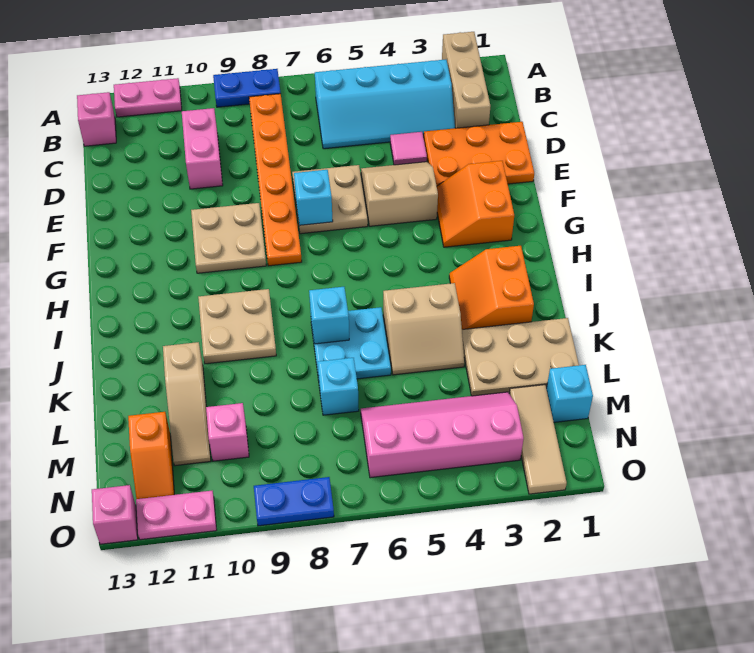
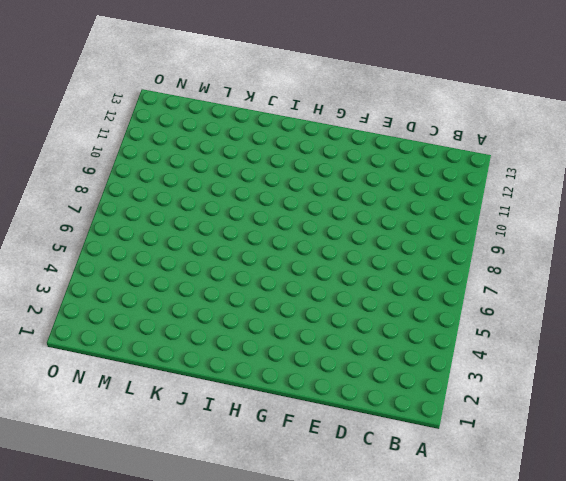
none -> tan 1x3 brick [442,32,491,128]
none -> blue 1x2 plate [213,69,281,107]
none -> pink 1x2 plate [114,78,182,117]
none -> cyan 2x4 slope [315,60,455,149]

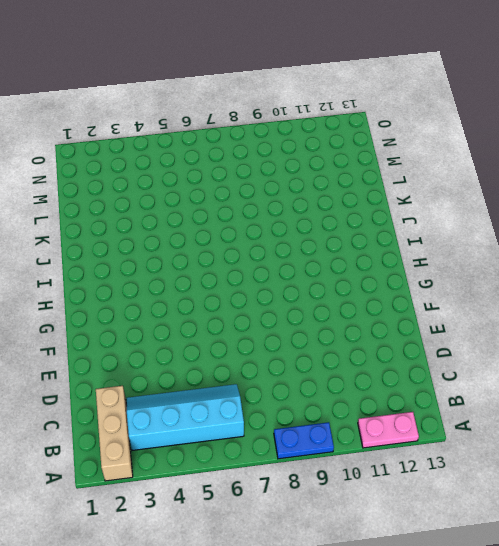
none -> orange 1x6 plate [249,94,302,266]
none -> pink 1x1 brick [77,92,116,146]
none -> pink 1x2 brick [182,108,223,189]
none -> orange 2x3 plate [424,122,534,186]

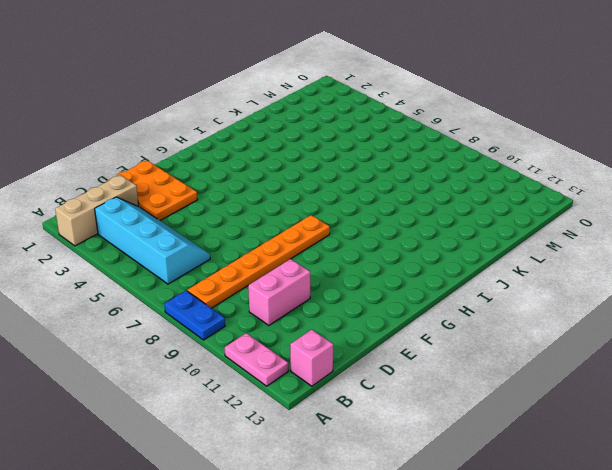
none -> pink 1x1 tile [390,132,427,165]
none -> tan 2x2 slope [361,162,438,226]
none -> tan 2x2 plate [292,165,368,234]
none -> orange 2x2 slope [437,161,514,247]

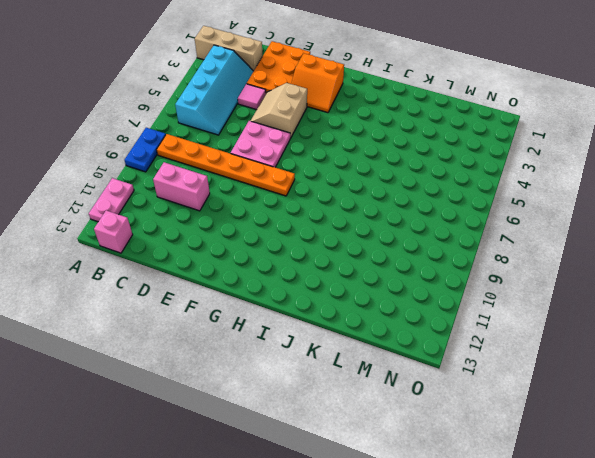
pink 2x2 plate [231,121,290,167] -> tan 2x2 plate [292,165,368,234]
none -> tan 2x2 plate [191,203,266,273]
none -> orange 2x2 slope [449,246,534,329]
none -> tan 2x2 plate [198,289,276,364]
none -> tan 2x2 slope [383,283,465,375]

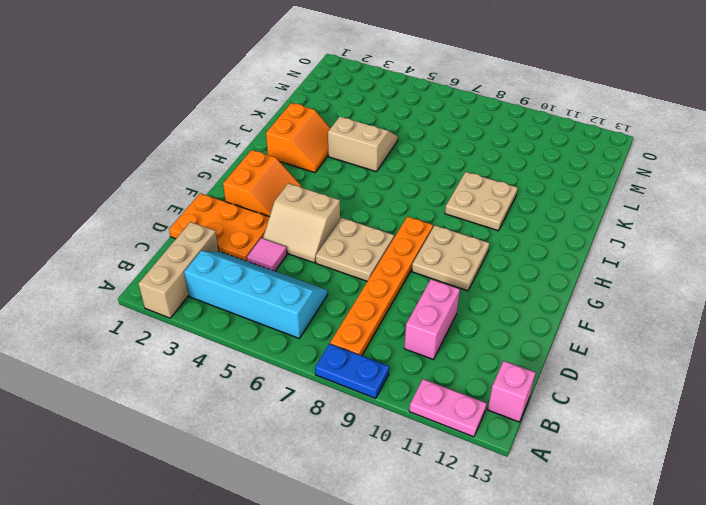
none -> cyan 2x2 plate [311,307,391,380]
none -> tan 2x3 plate [462,318,579,396]
none -> tan 1x3 slope [163,342,211,466]
none -> cyan 1x1 brick [318,358,359,415]

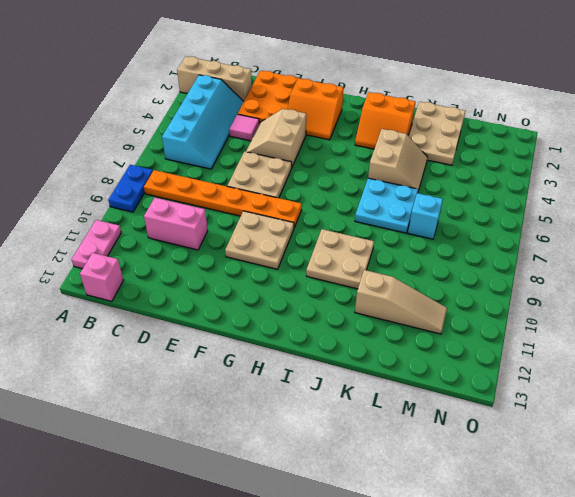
none -> cyan 1x1 brick [546,365,593,422]
none -> tan 1x3 tile [509,385,567,494]
none -> pink 2x4 slope [361,392,524,478]
none -> pink 1x1 brick [206,403,249,461]

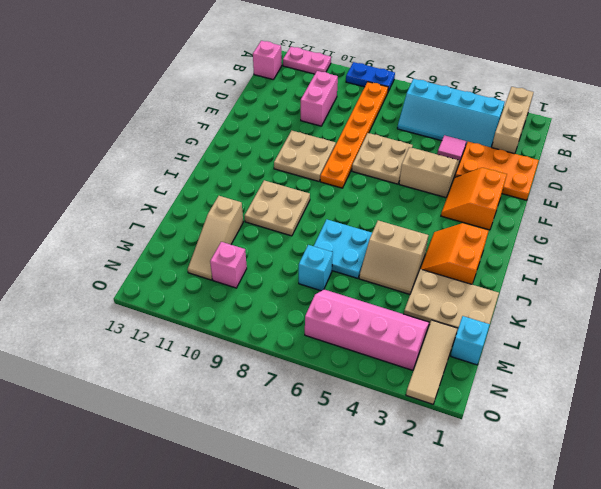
none -> orange 1x2 slope [128,412,174,499]
none -> blue 1x2 plate [254,477,334,526]
none -> pink 1x2 plate [136,491,217,540]
none -> pink 1x1 brick [92,485,138,544]

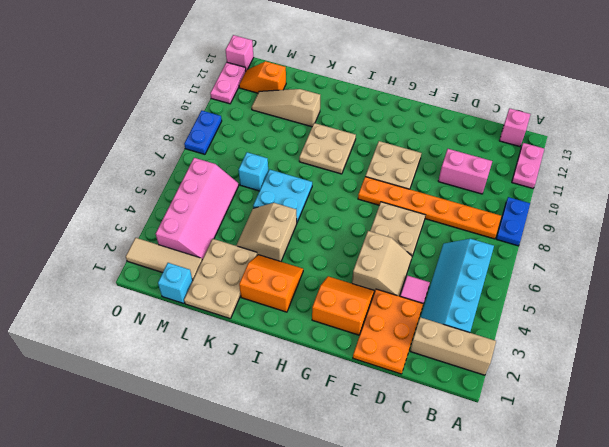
none -> pink 1x1 brick [206,403,249,461]
none -> cyan 1x1 brick [294,170,333,226]
none -> cyan 1x1 brick [309,287,349,344]

